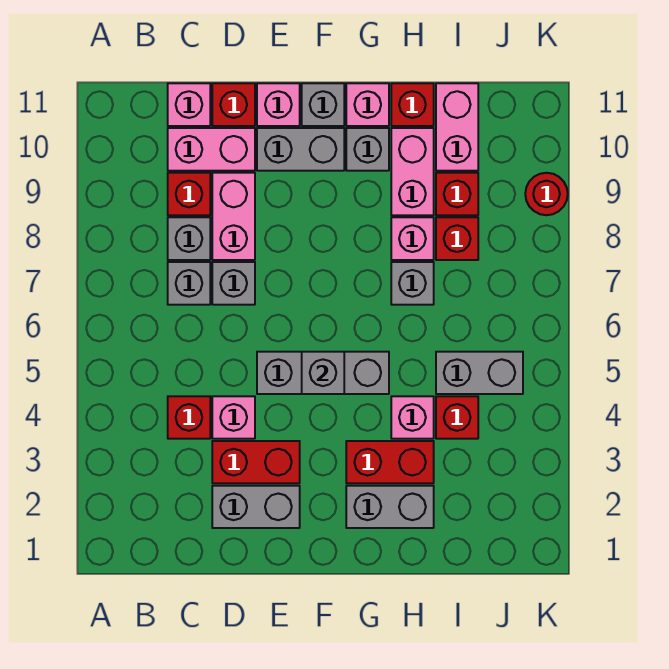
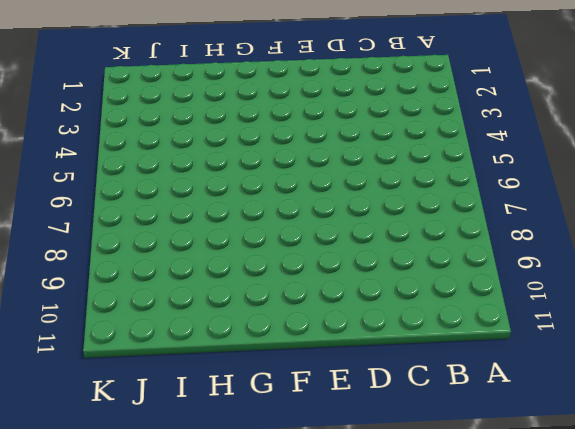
none -> red 1x1 brick [168,396,210,439]
none -> grey 1x1 brick [168,262,210,305]
none -> grey 1x1 brick [168,217,210,260]
none -> red 1x1 brick [168,173,210,215]

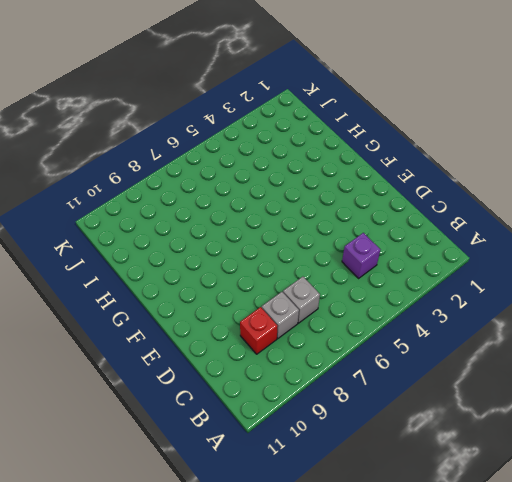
purple 1x1 brick [342,233,381,278] -> red 1x1 brick [168,396,210,439]
none -> pink 1x2 brick [168,128,255,171]
none -> pink 1x1 brick [168,83,210,126]
none -> grey 1x2 brick [212,486,300,528]
none -> red 1x2 brick [212,441,300,483]

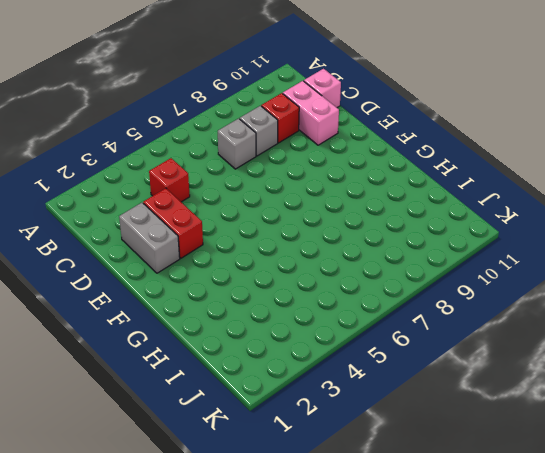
none -> pink 1x1 brick [212,396,255,439]
none -> grey 1x1 brick [212,262,255,305]
none -> pink 1x2 brick [212,173,255,260]
none -> red 1x1 brick [212,83,255,126]

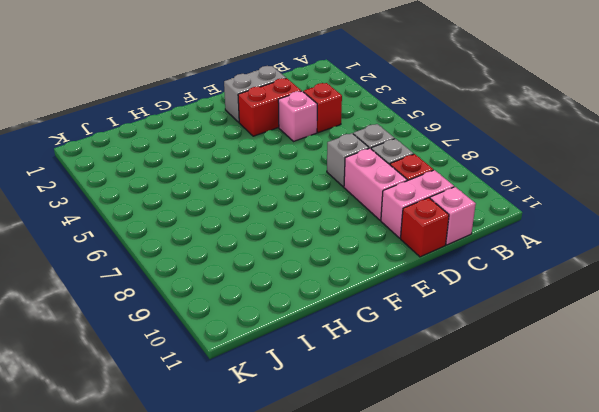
none -> grey 1x3 brick [257,352,389,394]
none -> grey 1x2 brick [257,128,344,171]
none -> pink 1x1 brick [257,83,300,126]
none -> grey 1x1 brick [302,83,344,126]

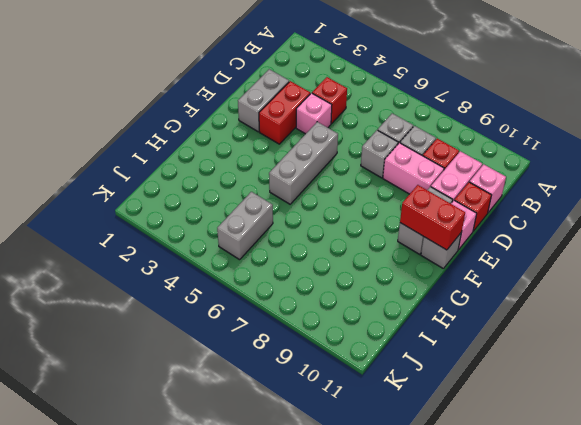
red 1x2 brick [400,185,465,250] -> red 1x2 brick turned to [346,441,434,483]
none -> grey 1x2 brick [346,486,434,528]
none -> grey 1x1 brick [346,128,389,171]
none -> pink 1x1 brick [346,83,389,126]
none -> pink 1x1 brick [391,396,434,439]

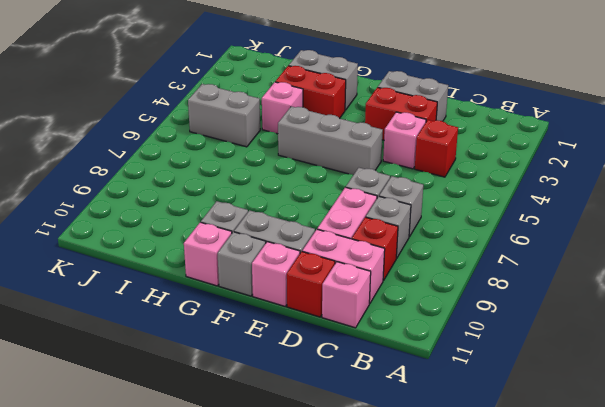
none -> grey 1x1 brick [391,262,434,305]
none -> pink 1x1 brick [391,217,434,260]
none -> pink 1x2 brick [391,128,434,215]
none -> red 1x1 brick [391,83,434,126]

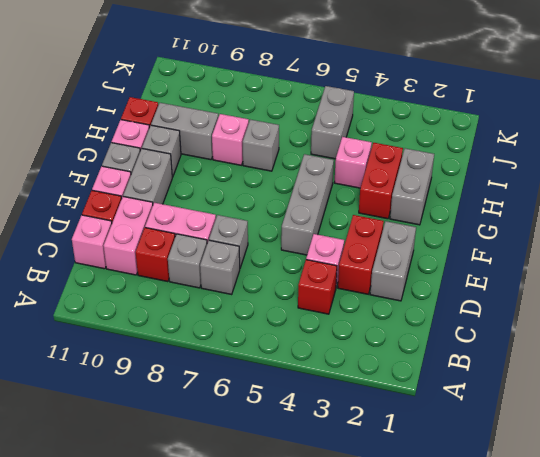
grey 1x2 brick [151,103,218,160] -> pink 1x2 brick [391,128,434,215]
none -> red 1x1 brick [436,396,478,439]
none -> red 1x1 brick [436,217,478,260]
none -> red 1x1 brick [436,173,478,215]
none -> pink 1x2 brick [436,83,478,171]

